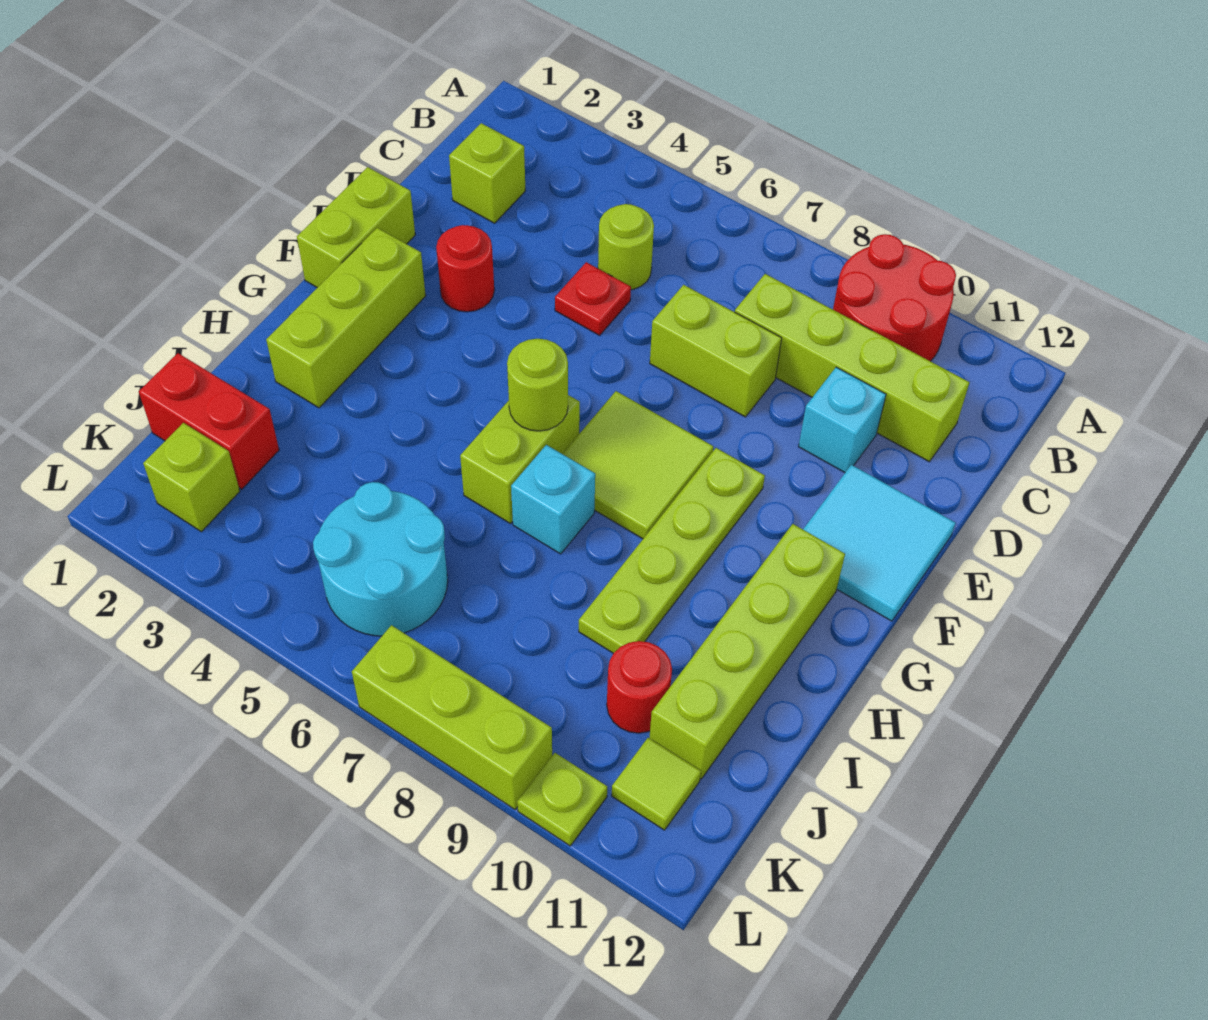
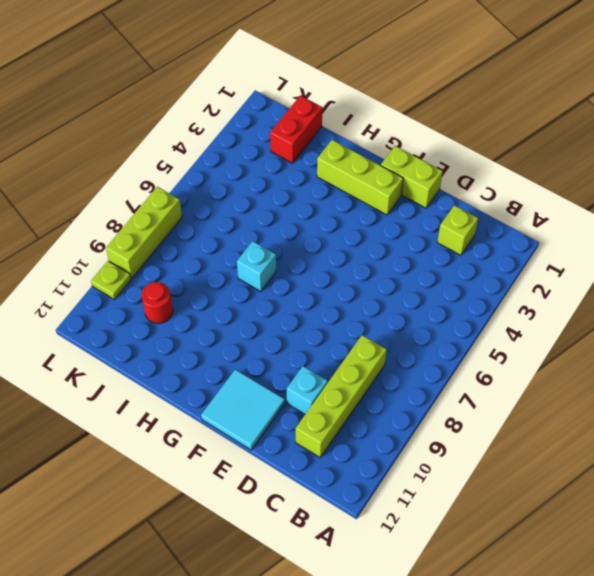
none -> red 2x2 round brick [833,234,956,361]
none -> lime 1x1 round brick [598,204,654,290]
none -> red 1x1 plate [555,262,631,335]

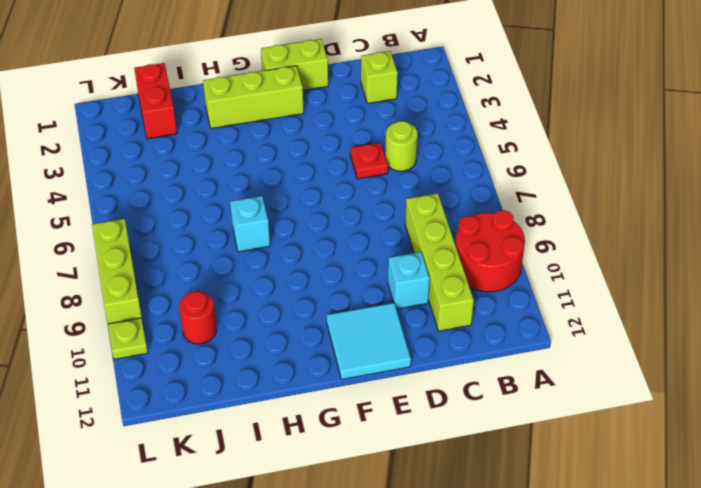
none -> lime 1x2 brick [650,285,782,417]
none -> red 1x1 round brick [436,225,494,312]
none -> lime 2x2 tile [563,391,713,539]

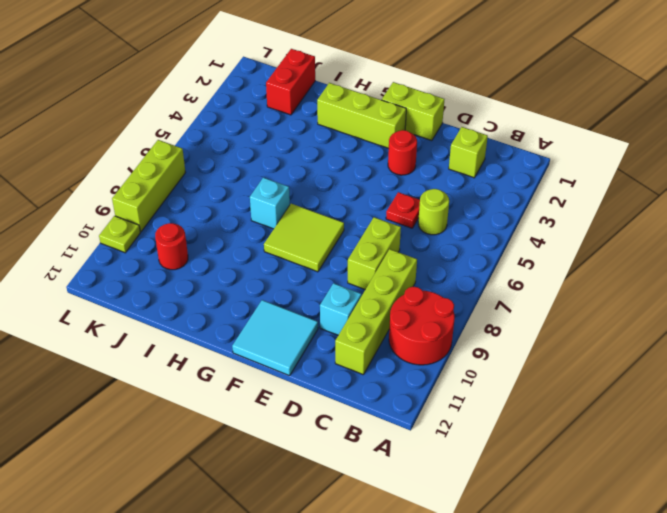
none -> lime 1x4 plate [579,448,765,653]
none -> lime 1x2 brick [460,395,580,524]
none -> lime 1x4 brick [649,524,845,779]

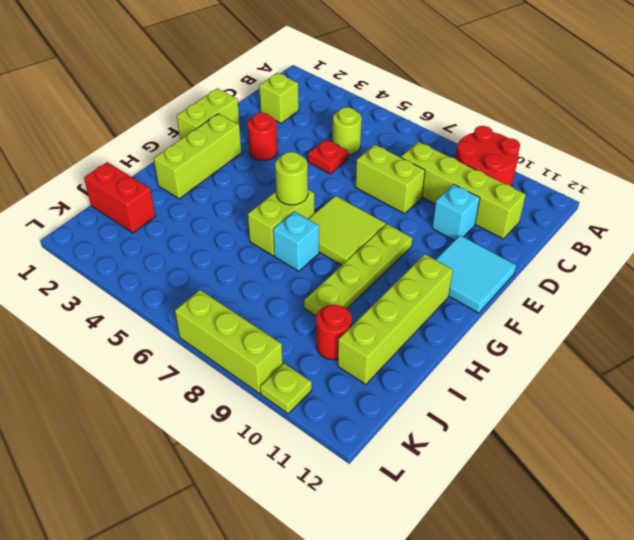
none -> cyan 2x2 round brick [313,482,448,636]
none -> lime 1x1 brick [143,423,240,532]
none -> lime 1x1 tile [612,738,701,830]

